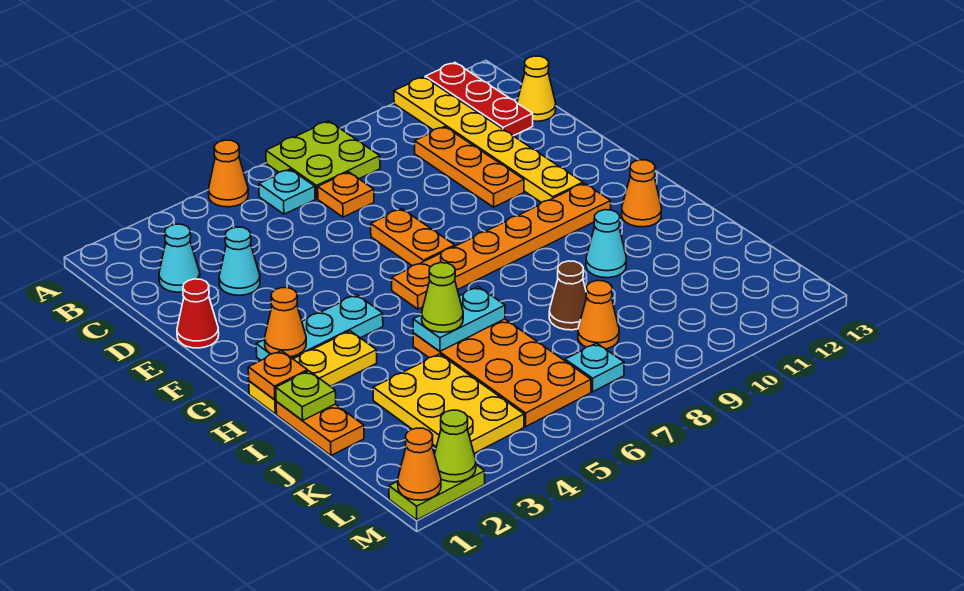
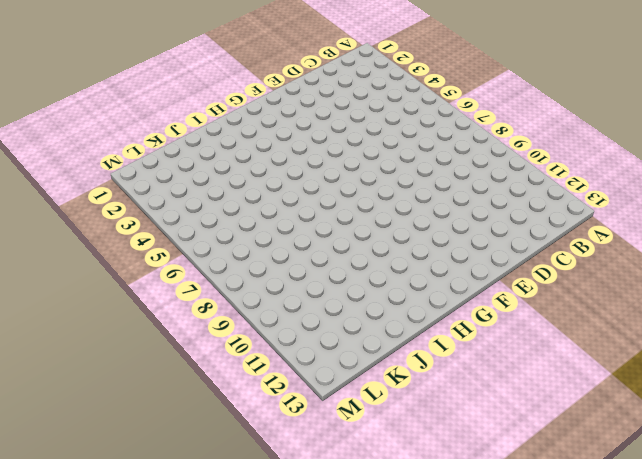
none -> orange 1x1 cone [208,140,248,207]
none -> lime 2x2 plate [266,121,380,199]
none -> yellow 1x6 plate [394,77,583,203]
none -> red 1x3 plate [425,63,533,136]

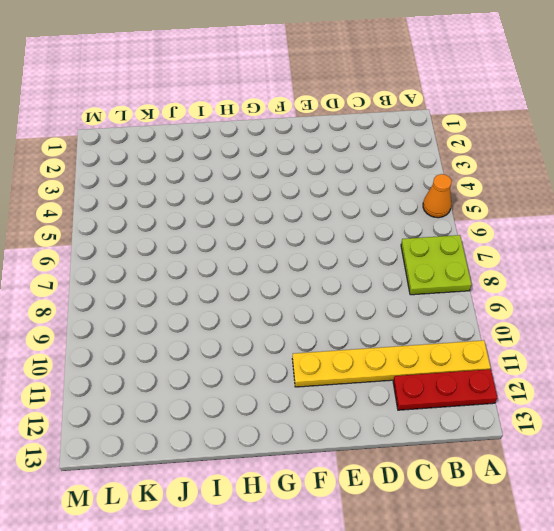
none -> cyan 1x1 plate [259,169,315,214]
none -> cyan 1x1 cone [159,224,200,292]
none -> orange 1x1 plate [318,172,374,217]
none -> orange 1x3 plate [415,127,524,207]

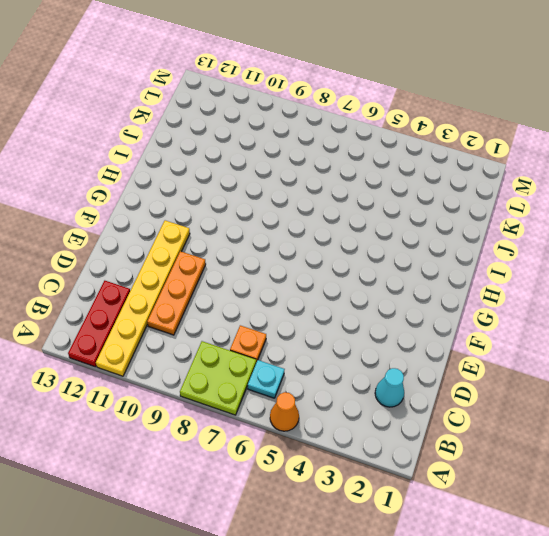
none -> yellow 1x1 cone [517,56,556,121]
none -> cyan 1x1 cone [219,227,260,295]
none -> red 1x1 cone [177,279,219,348]
none -> orange 1x2 plate [371,209,455,266]

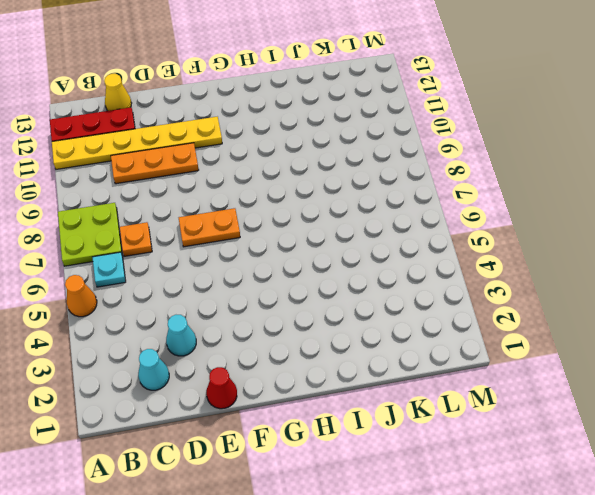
none -> cyan 1x3 plate [256,295,383,360]
none -> orange 1x6 plate [392,183,611,309]
none -> yellow 1x3 plate [249,331,377,414]
none -> orange 1x1 cone [622,160,662,227]

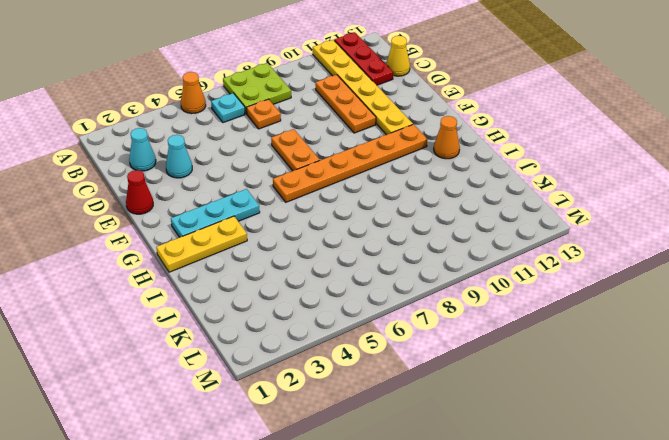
none -> orange 1x2 plate [276,401,364,456]
none -> orange 2x4 plate [413,319,591,427]
none -> cyan 1x1 cone [586,210,627,278]
none -> yellow 2x3 plate [373,354,524,453]

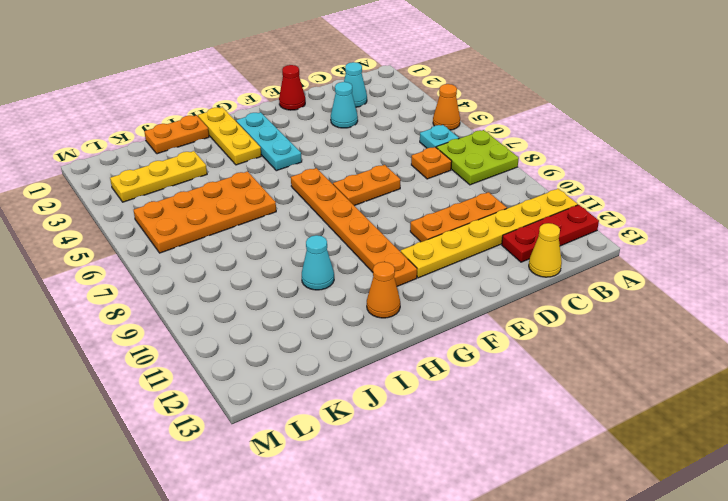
yellow 1x3 plate [110,151,207,202] -> yellow 2x3 plate [373,354,524,453]
none -> brown 1x1 cone [549,261,586,330]
none -> orange 1x1 cone [578,281,619,349]
none -> cyan 1x1 plate [565,343,624,392]
none -> lime 1x2 plate [389,465,485,520]

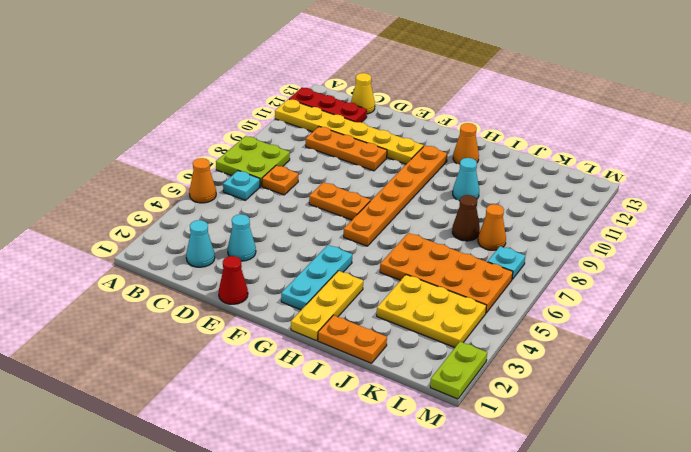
none -> orange 1x1 cone [265,288,306,357]
none -> orange 1x1 plate [248,351,308,400]
none -> lime 1x1 plate [276,371,336,421]
none -> cyan 1x2 plate [413,287,505,351]

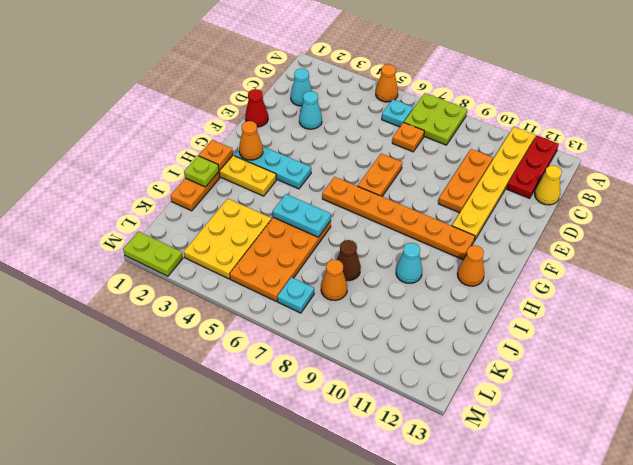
none -> orange 1x1 cone [398,428,441,500]
none -> lime 1x1 cone [434,410,476,482]
none -> lime 1x1 cone [422,263,463,332]

